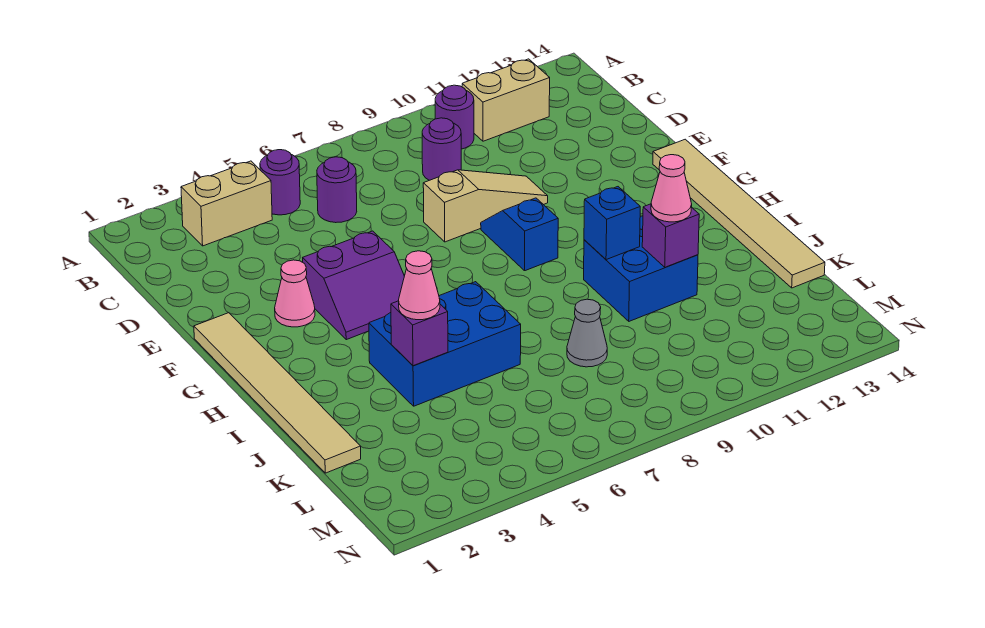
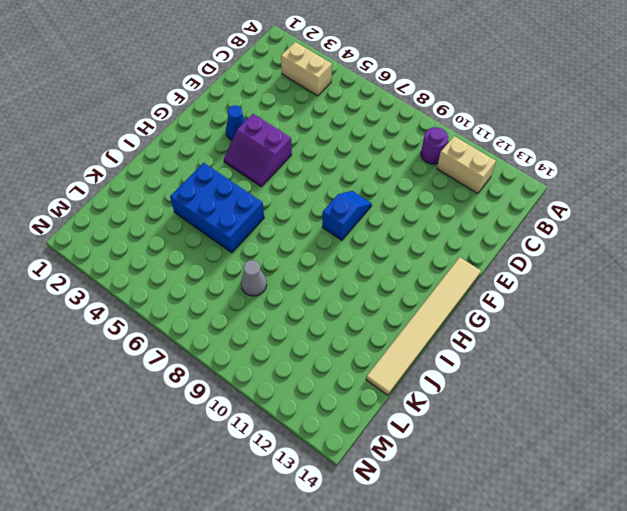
blue 1x1 cone [226,105,245,140] -> pink 1x1 cone [275,260,315,327]
none -> purple 1x1 round brick [260,150,300,215]
none -> purple 1x1 round brick [317,157,357,223]
none -> purple 1x1 round brick [422,118,461,180]

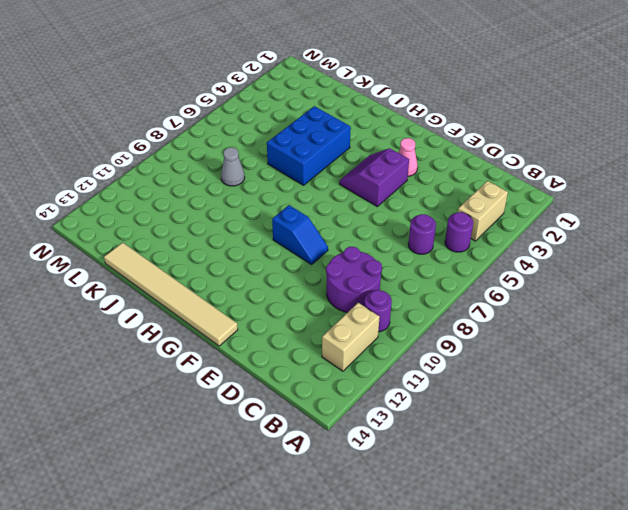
purple 2x2 round brick [326,247,382,313] -> purple 1x1 round brick [422,118,461,180]
none -> tan 1x3 slope [423,170,548,242]
none -> tan 1x6 tile [194,313,361,473]
none -> blue 2x2 brick [584,216,698,321]

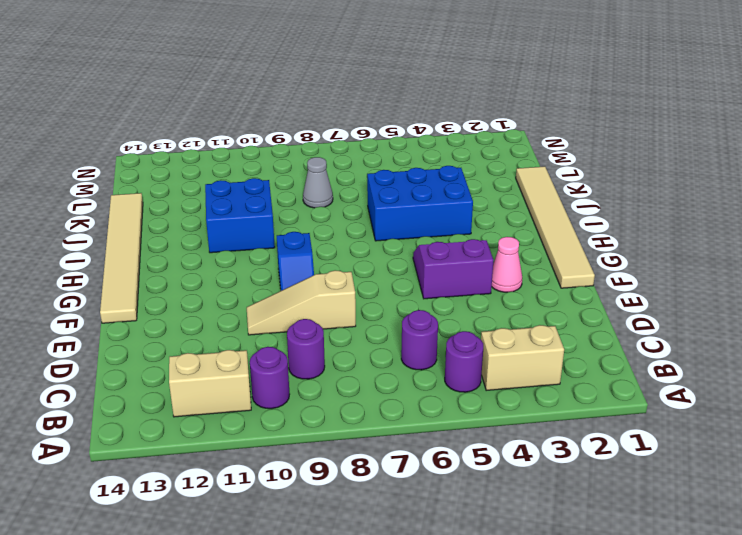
none -> blue 1x1 brick [584,187,640,260]
none -> purple 1x1 brick [391,301,448,366]
none -> purple 1x1 brick [642,204,699,267]

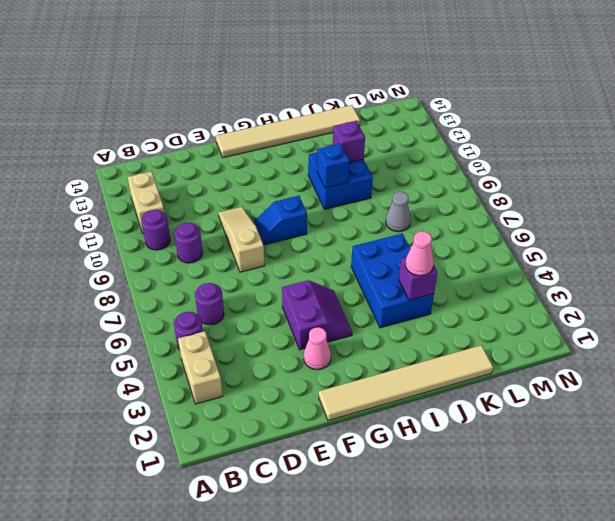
none -> pink 1x1 cone [651,155,692,222]

